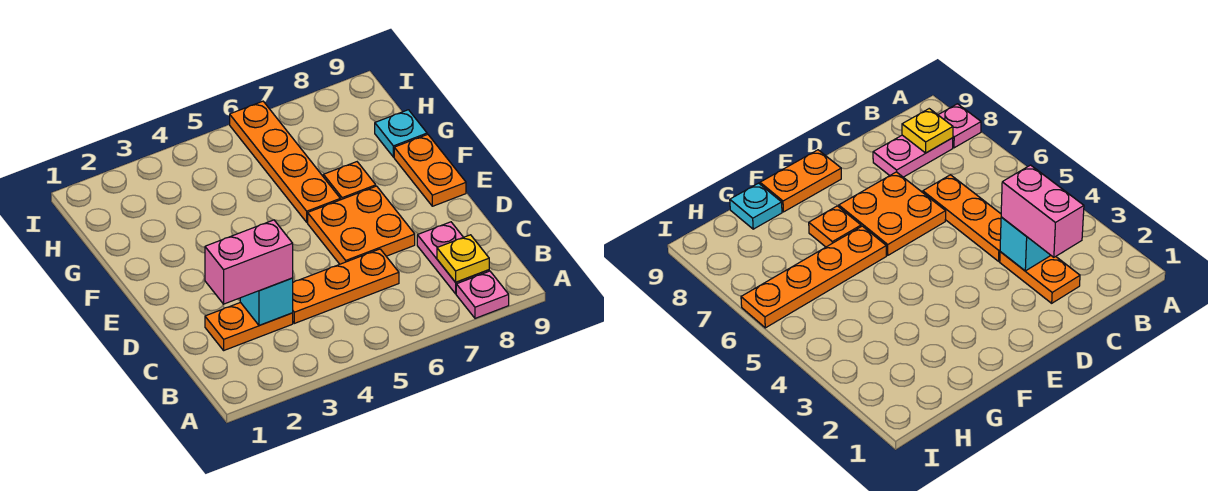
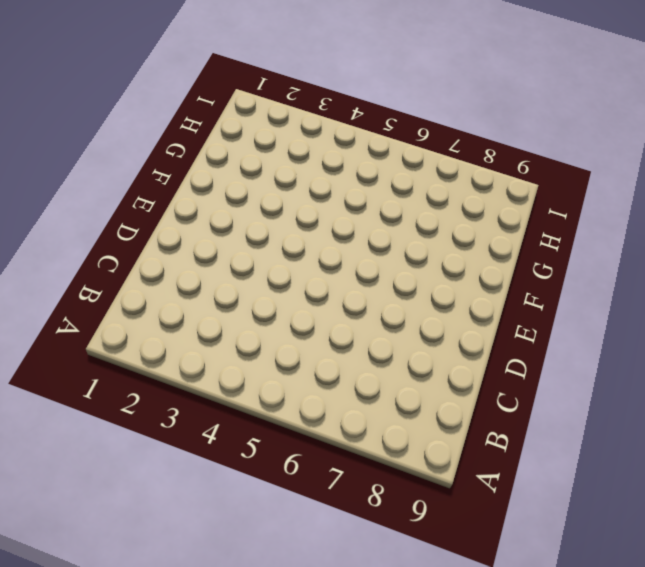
none -> pink 1x1 plate [456,271,509,318]
none -> pink 1x2 plate [417,222,489,294]
none -> orange 1x2 plate [205,302,293,350]

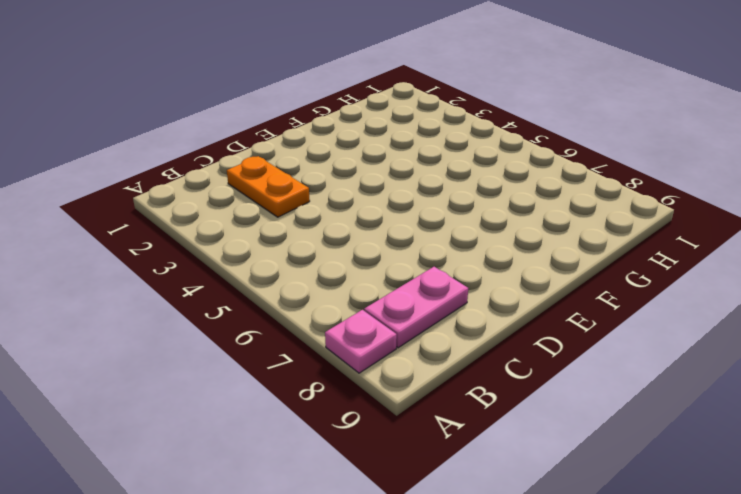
none -> orange 1x3 plate [293,249,399,323]
none -> orange 2x2 plate [308,186,415,264]
none -> orange 1x2 plate [394,134,466,206]

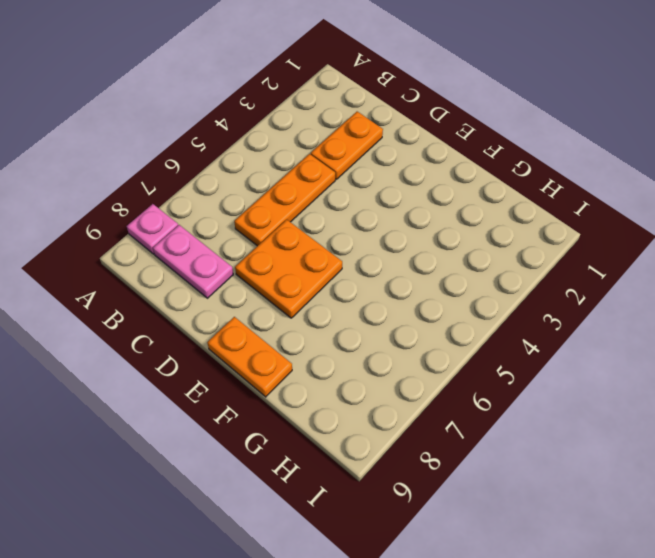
none -> orange 1x4 plate [230,101,340,222]
none -> orange 1x1 plate [323,162,376,200]
none -> cyan 1x1 plate [375,110,427,157]

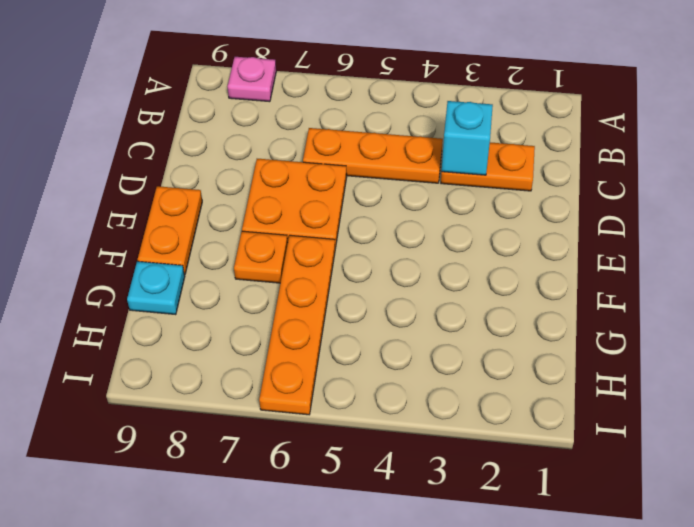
none -> pink 1x2 plate [417,222,489,294]
none -> yellow 1x1 plate [437,235,489,282]
none -> pink 1x2 brick [205,220,293,304]

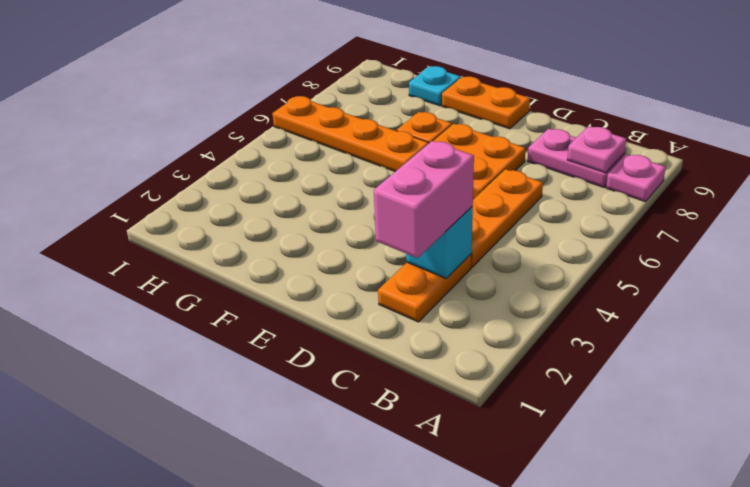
pink 1x1 plate [567,126,626,173] -> yellow 1x1 plate [437,235,489,282]

